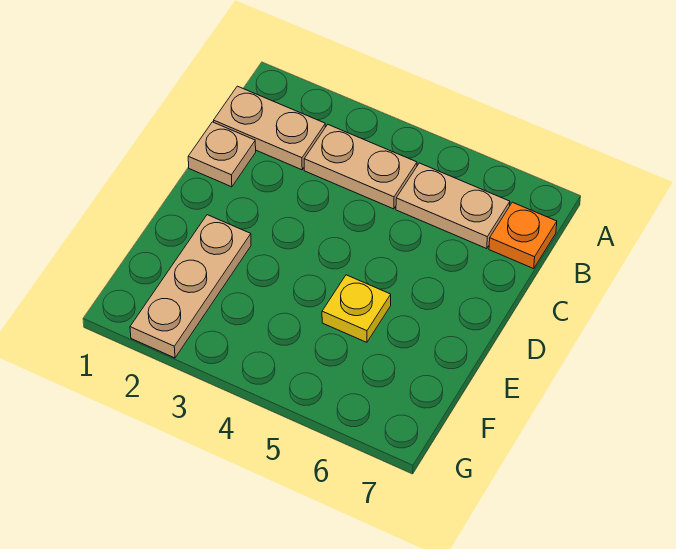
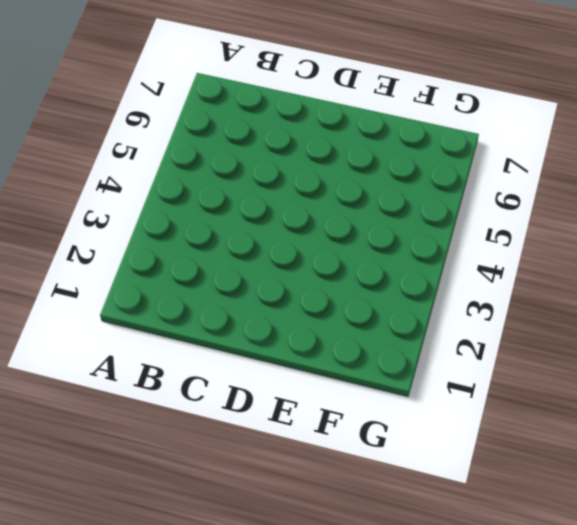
none -> tan 1x2 plate [214,86,325,170]
none -> tan 1x2 plate [304,125,417,209]

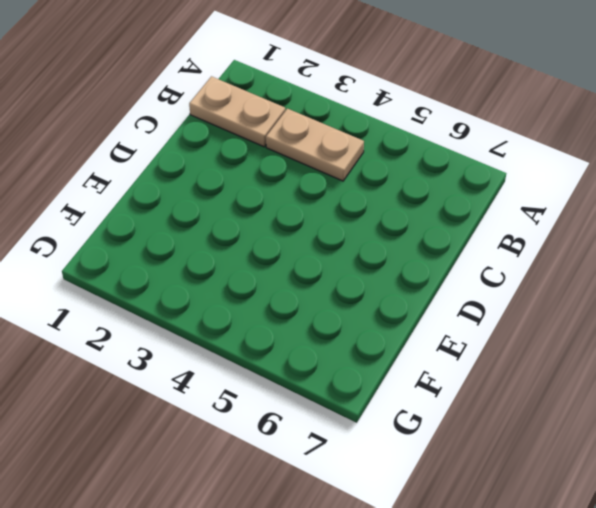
none -> tan 1x2 plate [396,163,510,249]
none -> orange 1x1 plate [489,202,557,269]

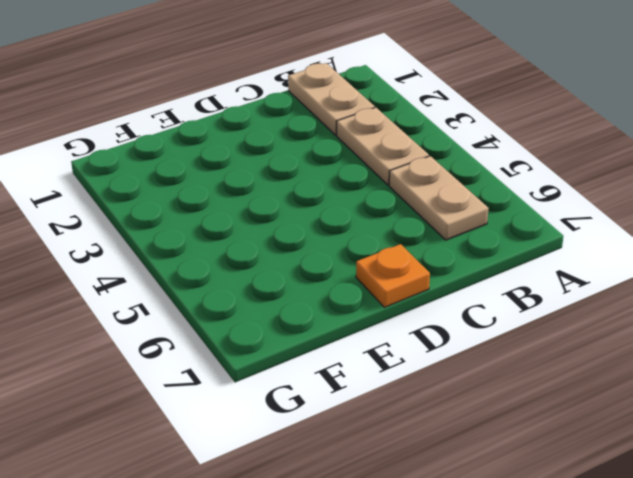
orange 1x1 plate [356,244,430,307] -> orange 1x1 plate moved to [489,202,557,269]
none -> tan 1x1 plate [188,122,256,187]
none -> tan 1x3 plate [130,215,251,358]

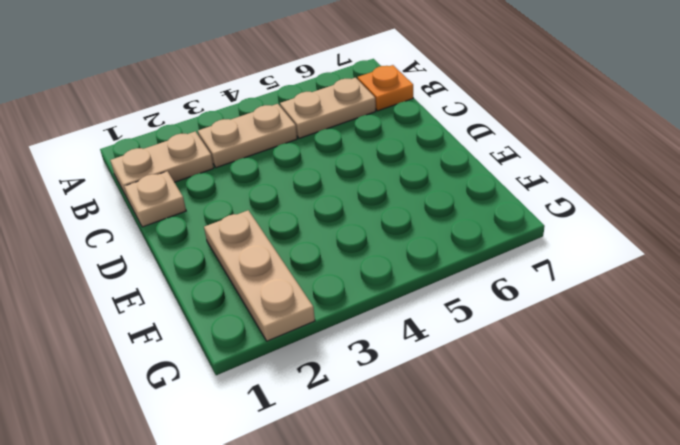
none -> yellow 1x1 plate [322,275,391,342]

